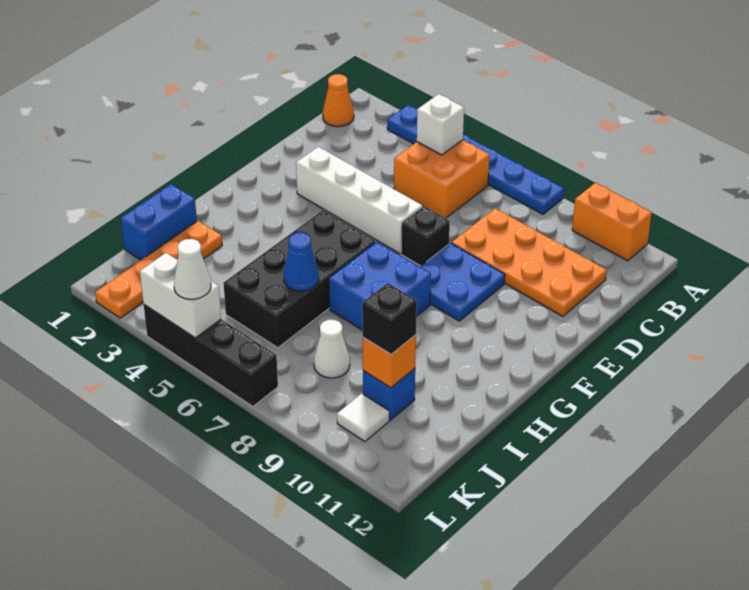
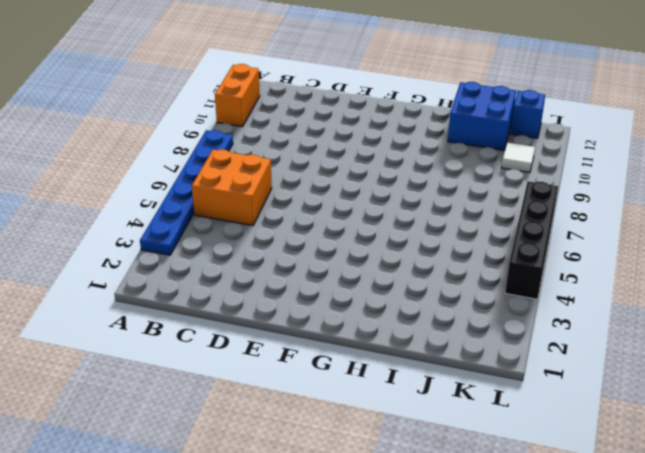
blue 2x2 brick [448,82,516,151] -> blue 2x2 brick moved to [329,242,431,330]
blue 1x1 brick [510,90,545,138] -> blue 1x1 brick moved to [363,369,415,420]
none -> orange 1x1 cone [323,74,354,127]
none -> orange 2x4 plate [451,208,607,316]
none -> white 1x4 brick [296,147,422,254]

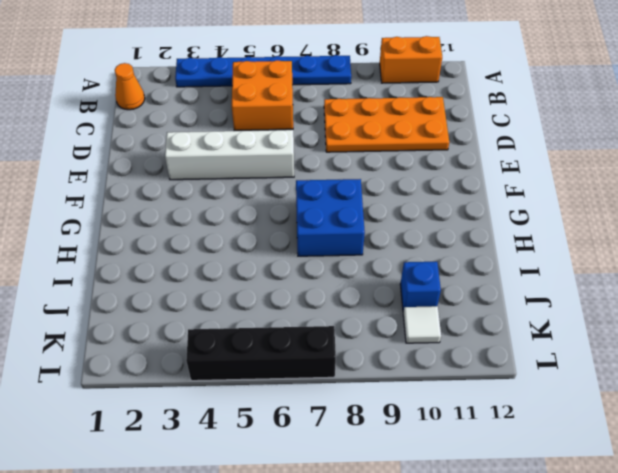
none -> black 1x1 brick [401,206,450,266]
none -> blue 2x2 plate [420,243,505,321]
none -> black 2x4 brick [224,210,375,348]

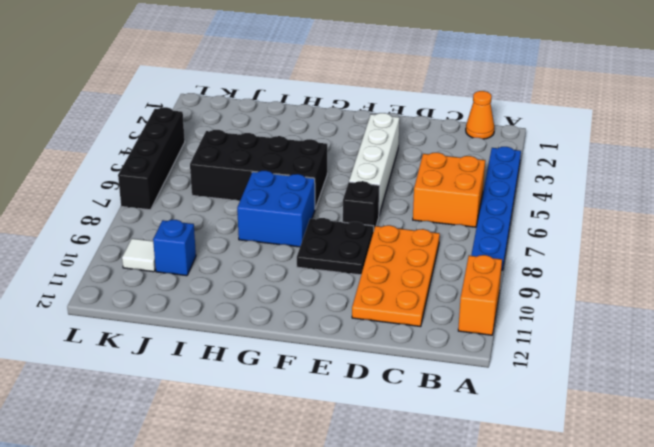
black 2x2 plate [297,218,374,275] -> blue 2x2 plate [420,243,505,321]
none -> blue 1x2 brick [121,184,197,260]
none -> orange 1x4 plate [95,221,222,318]
none -> white 1x1 cone [314,320,350,378]

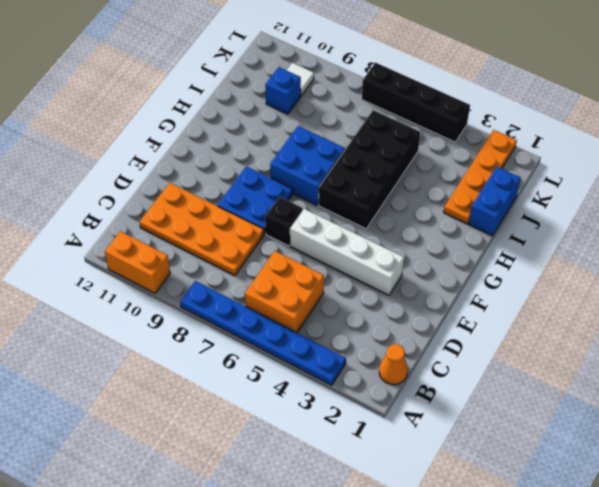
none -> white 1x1 cone [314,320,350,378]
none -> white 1x1 brick [417,94,464,155]
none -> blue 1x1 cone [283,233,319,291]

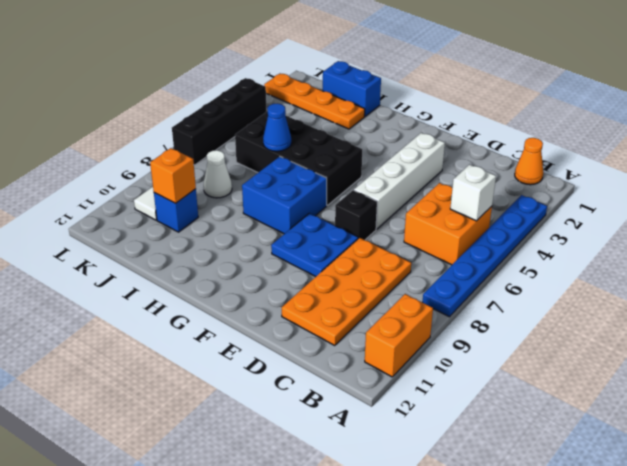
none -> white 1x2 brick [140,253,221,338]
none -> black 1x1 brick [362,283,417,354]
none -> white 1x1 cone [174,239,211,299]

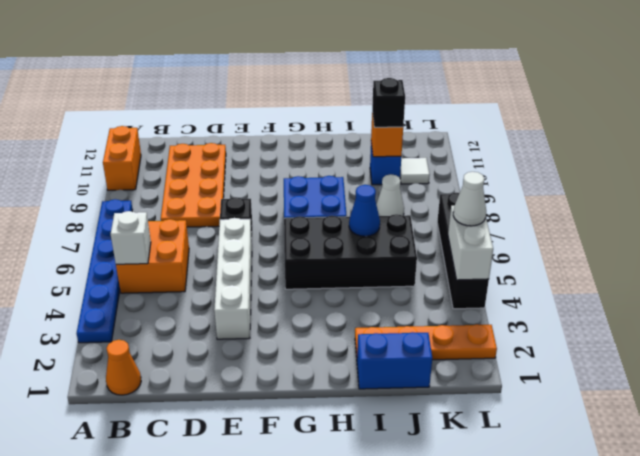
none -> blue 2x2 plate [420,243,505,321]

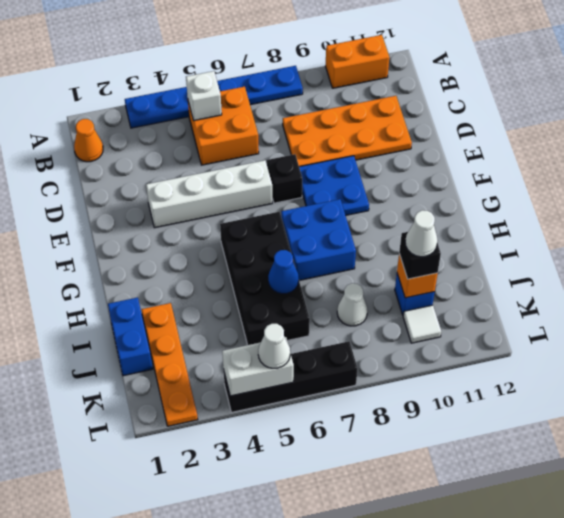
white 1x1 cone [405,210,438,257] -> none

